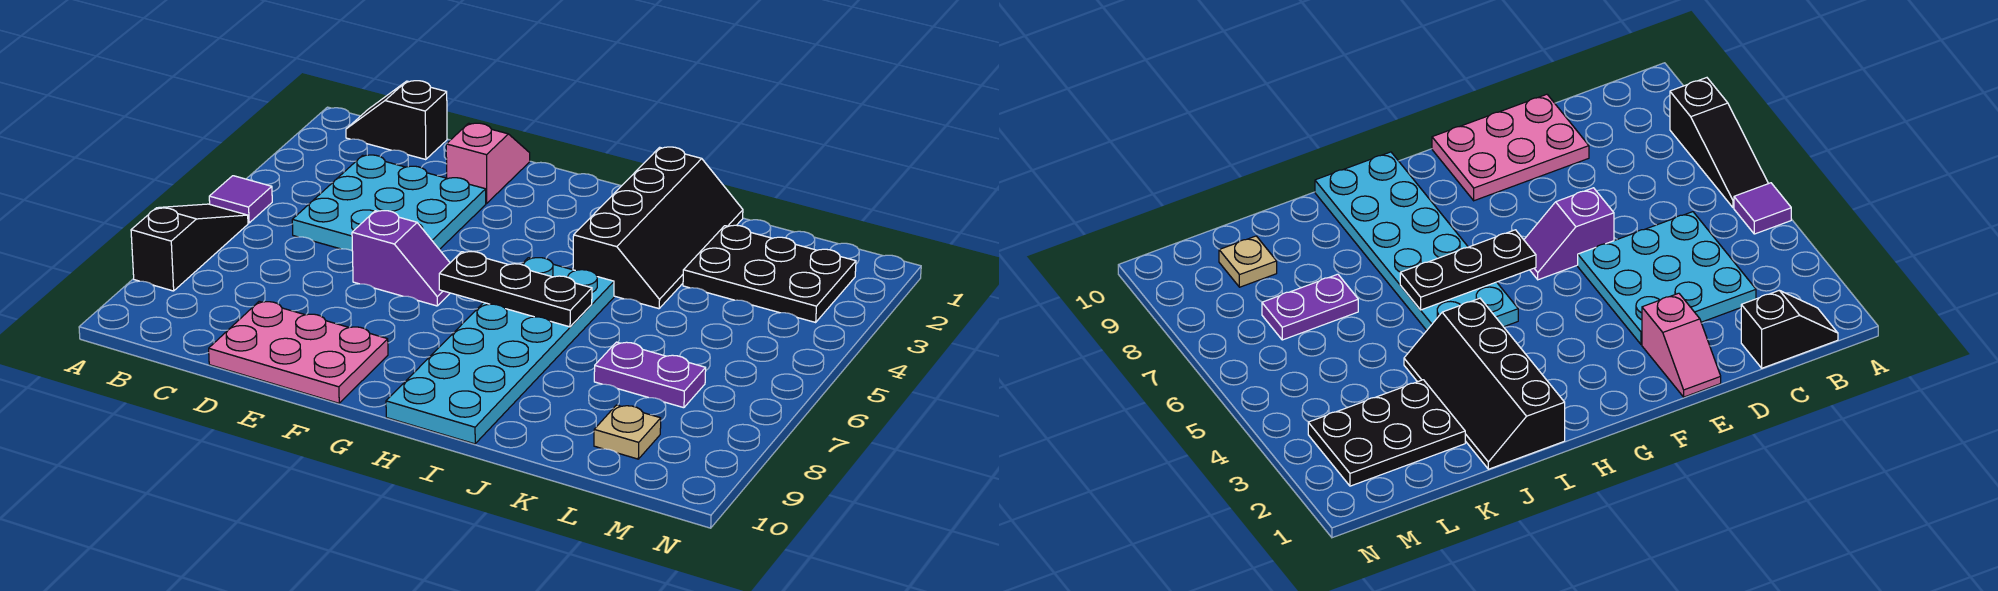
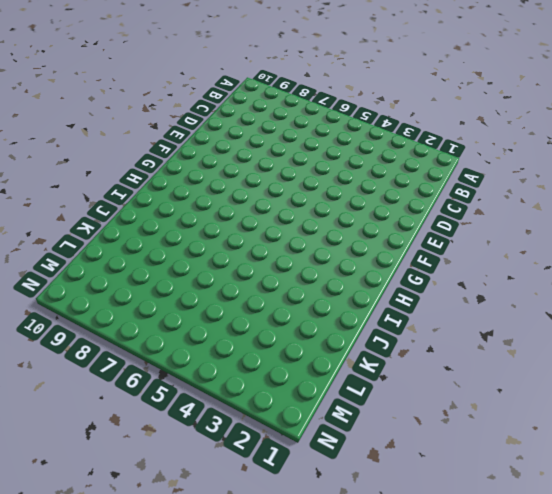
none -> purple 1x1 tile [209,176,272,223]
none -> black 1x3 slope [131,204,248,291]
none -> black 1x2 slope [346,81,447,160]

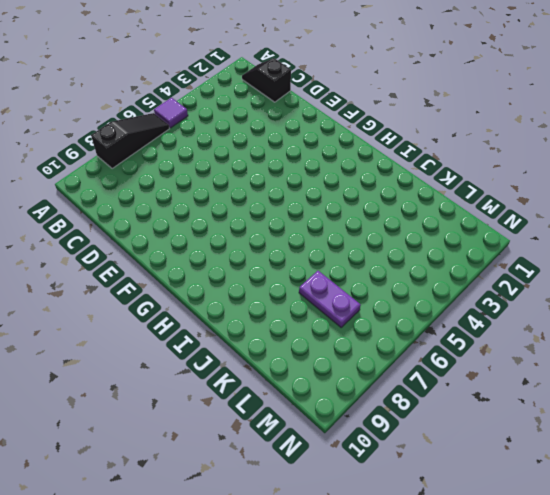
none -> cyan 3x3 plate [292,155,486,250]
none -> pink 2x3 plate [209,301,388,403]
none -> pink 1x2 slope [446,123,530,204]

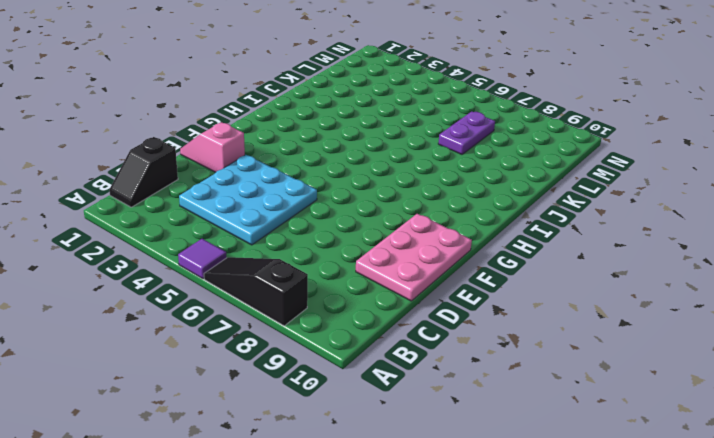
none -> purple 1x2 slope [352,211,450,306]
none -> cyan 2x6 plate [386,258,614,444]
none -> black 2x4 slope [573,147,743,309]

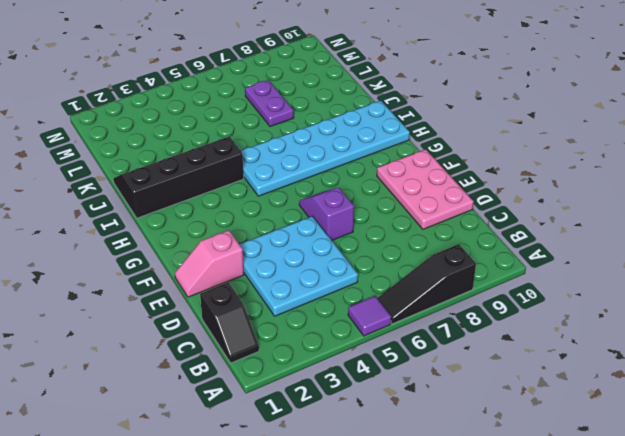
none -> black 2x3 plate [683,225,856,322]
none -> tan 1x1 plate [594,405,661,459]
none -> black 1x3 plate [439,252,592,327]

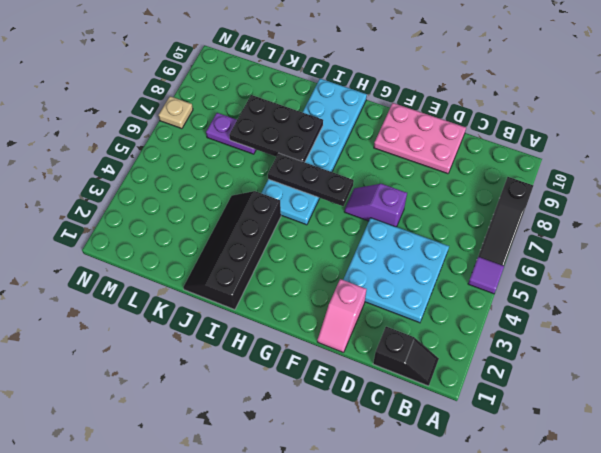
black 2x3 plate [229,95,323,162] -> black 2x3 plate moved to [683,225,856,322]
tan 1x1 plate [159,96,193,129] -> tan 1x1 plate moved to [594,405,661,459]

